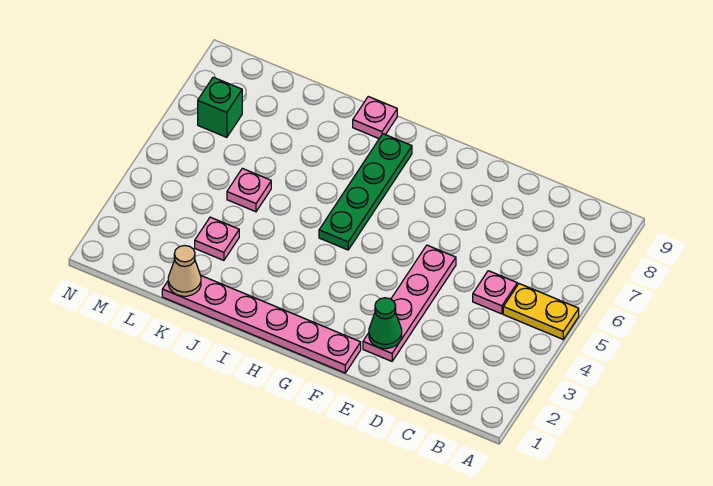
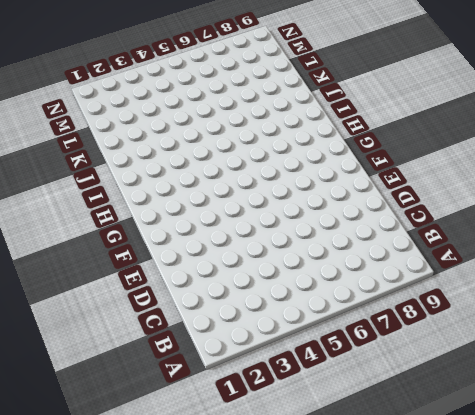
none -> yellow 1x2 plate [503,284,579,339]
none -> pink 1x1 plate [473,271,517,314]

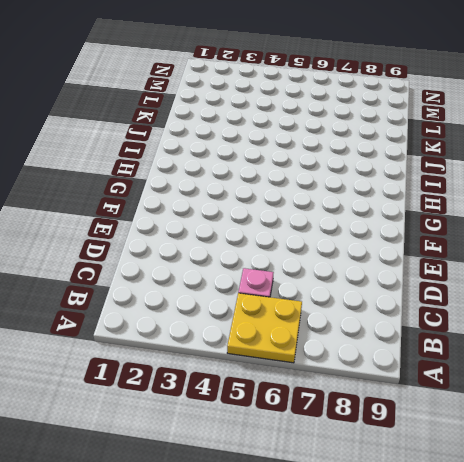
yellow 2x2 plate [227,293,302,363] -> yellow 1x2 plate [503,284,579,339]
none -> pink 1x4 plate [363,245,456,361]
none -> pink 1x6 plate [162,276,361,373]

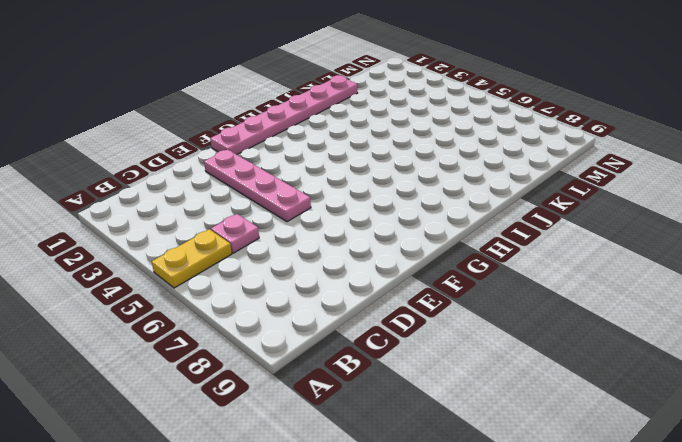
none -> green 1x4 plate [319,134,412,250]
none -> pink 1x1 plate [353,97,397,138]

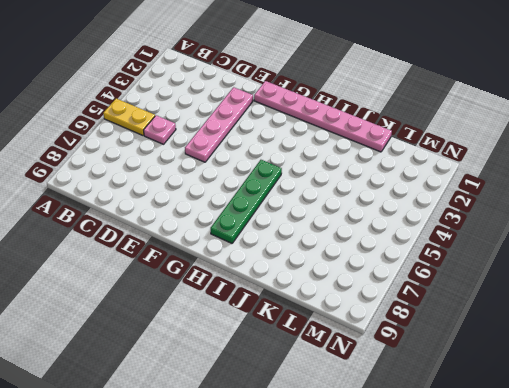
none -> pink 1x1 plate [353,97,397,138]
none -> pink 1x1 plate [195,217,239,260]

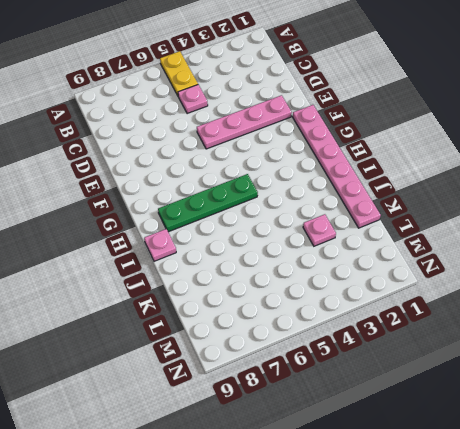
none -> pink 1x1 plate [227,168,271,212]
none -> green 1x1 brick [198,77,242,137]

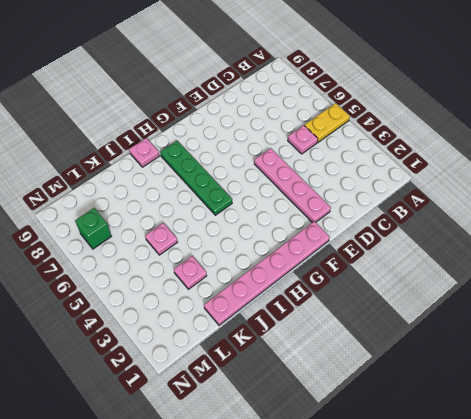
none -> green 1x1 cone [369,298,402,349]
none -> tan 1x1 cone [168,245,201,296]

